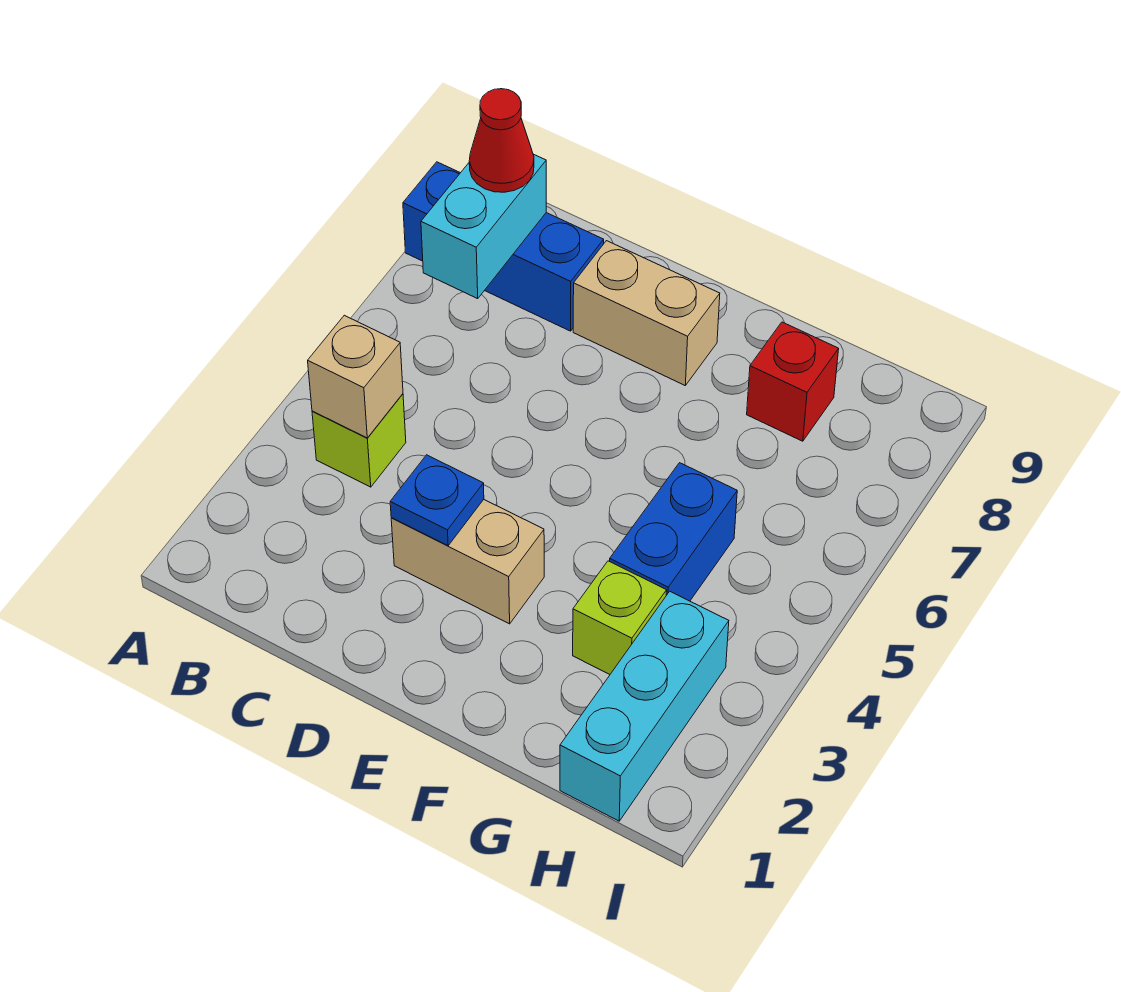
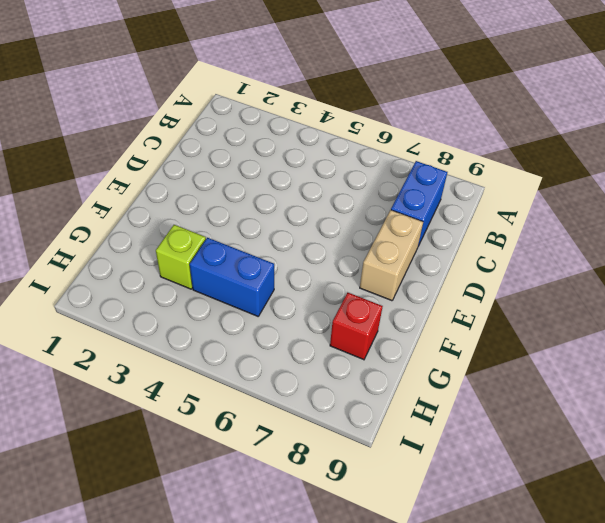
blue 1x2 brick [391,161,447,246] -> blue 1x3 brick [403,162,604,331]
none -> lime 1x1 brick [312,394,406,487]
none -> tan 1x2 brick [391,500,544,624]
none -> cyan 1x3 brick [560,591,729,821]

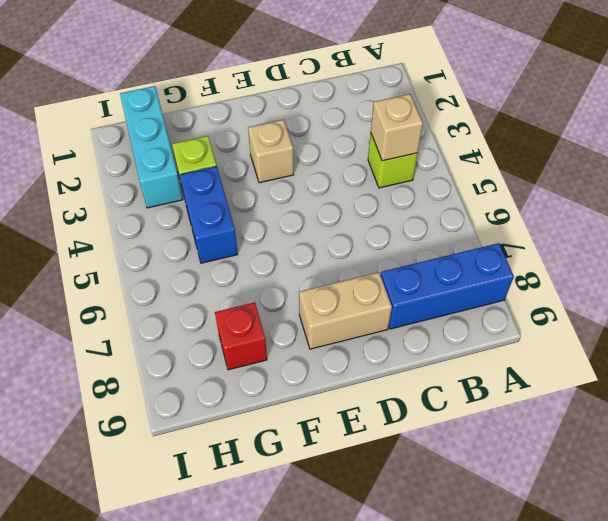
tan 1x1 brick [248,120,294,183] -> tan 1x2 brick [391,500,544,624]
none -> cyan 1x2 brick [421,154,546,299]
none -> blue 1x1 plate [390,455,484,546]
none -> red 1x1 cone [469,89,534,192]

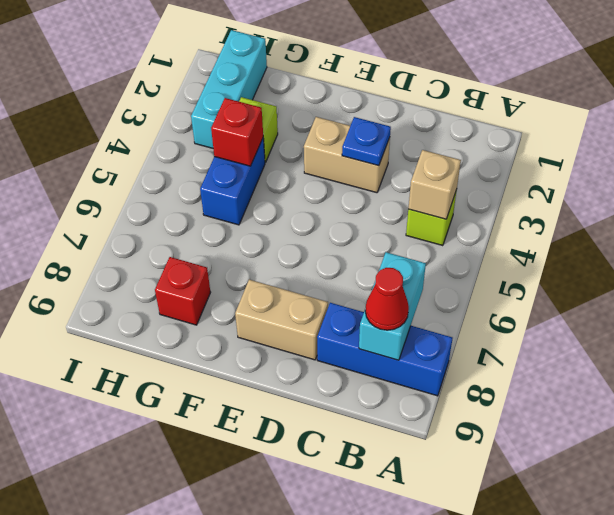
red 1x1 brick [211,98,263,166] -> none

